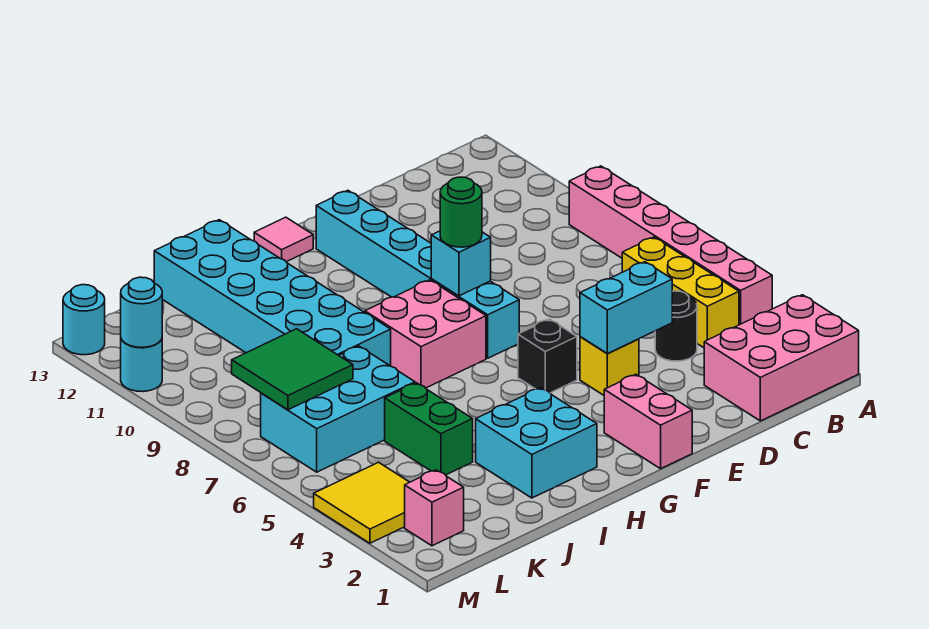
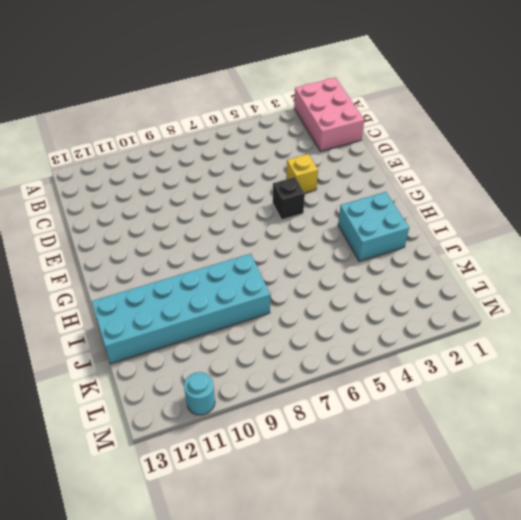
none -> pink 1x6 brick [569,166,772,325]
none -> yellow 1x3 brick [622,237,739,348]
none -> black 1x1 round brick [655,291,697,361]

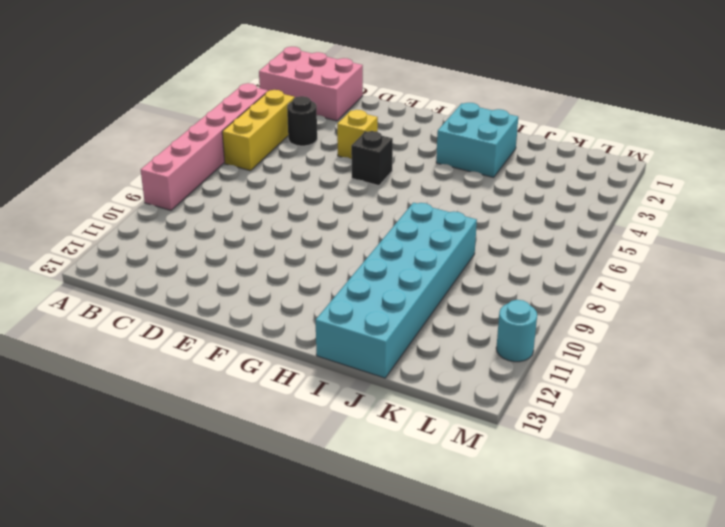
none -> pink 1x2 brick [604,374,692,469]
none -> cyan 1x6 brick [316,191,519,358]
none -> pink 2x2 brick [365,280,486,388]

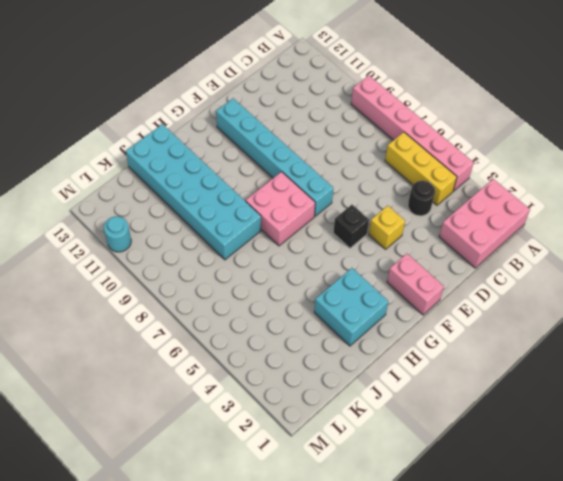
none -> pink 1x1 tile [254,217,313,262]
none -> green 1x2 brick [385,383,473,475]
none -> cyan 2x3 brick [261,346,415,472]

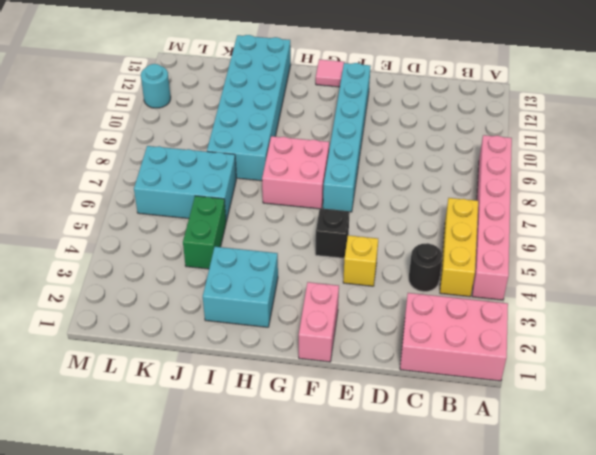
none -> pink 1x1 brick [405,470,464,546]
none -> yellow 2x2 tile [314,462,409,543]
none -> cyan 1x1 round brick [63,285,105,355]

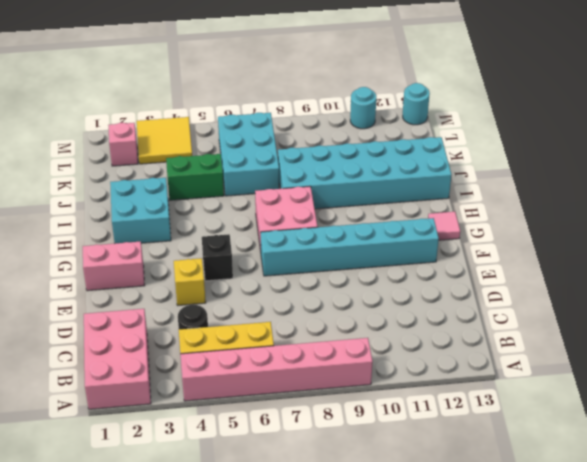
none -> cyan 1x2 brick [580,262,672,354]
none -> cyan 1x1 brick [431,231,491,296]
none -> green 2x2 tile [232,329,353,410]

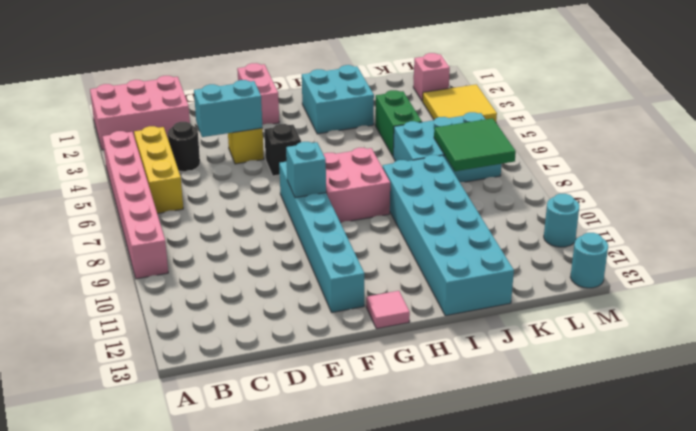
none -> cyan 1x1 round brick [121,277,162,347]
none -> green 1x1 round brick [440,177,482,247]

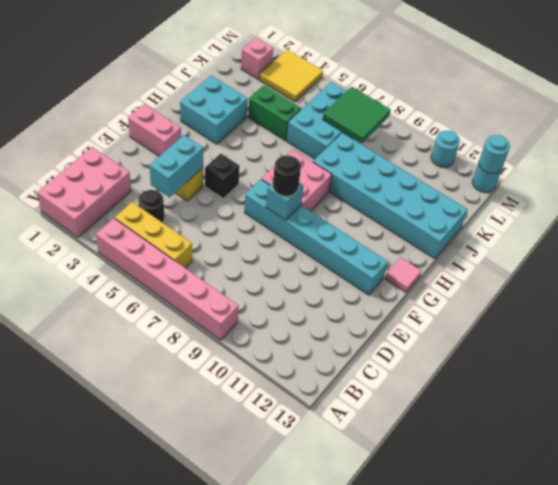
black 1x1 round brick [273,156,301,196] -> green 1x1 round brick [440,177,482,247]
cyan 1x1 round brick [479,135,510,174] -> cyan 1x1 round brick moved to [121,277,162,347]

